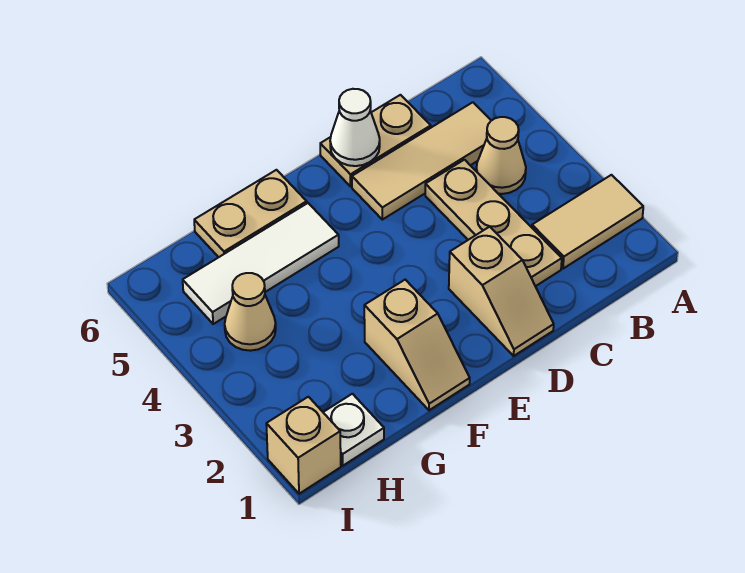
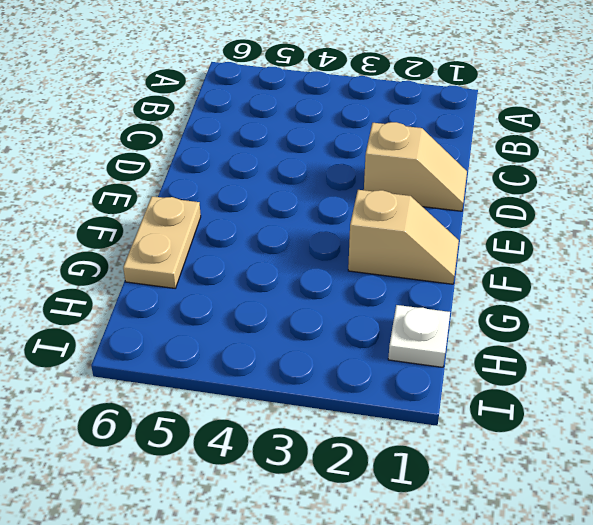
none -> tan 1x2 tile [532,175,643,269]
none -> tan 1x1 cone [476,117,526,194]
none -> tan 1x3 tile [352,102,491,220]

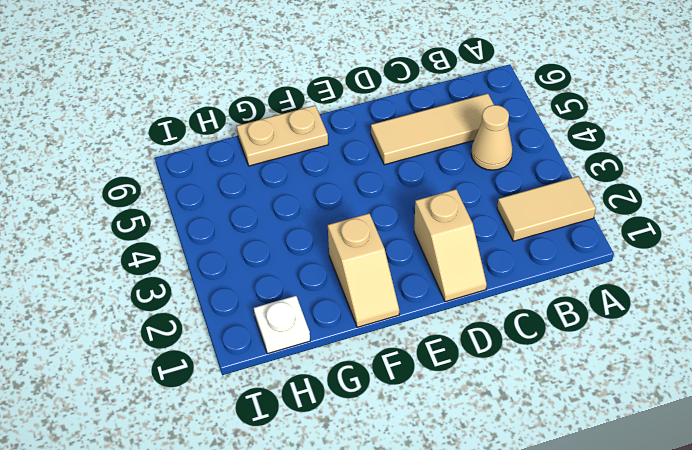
none -> tan 1x3 plate [425,160,562,286]
none -> tan 1x2 plate [320,95,431,187]
none -> white 1x3 tile [183,203,339,324]

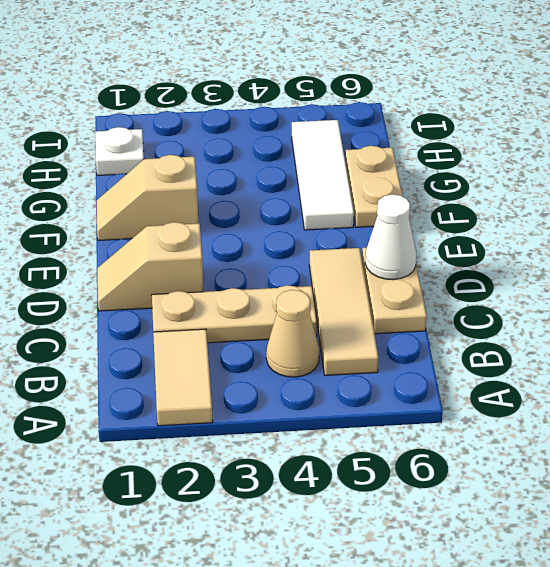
none -> tan 1x1 cone [225,273,276,351]
none -> tan 1x1 brick [266,397,341,494]

